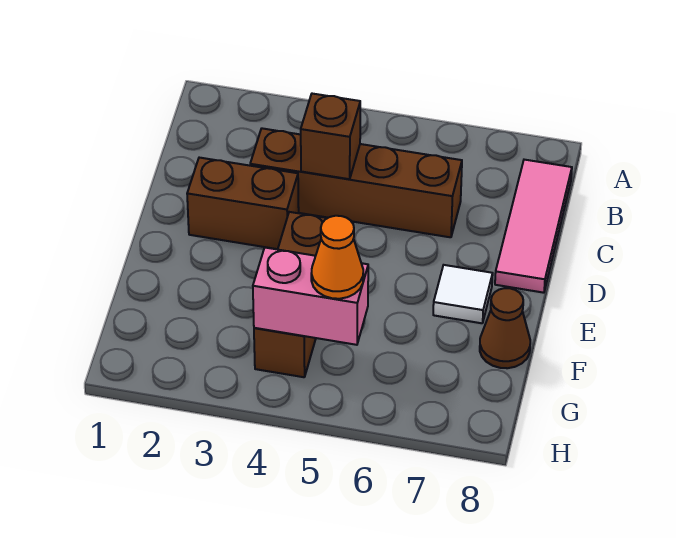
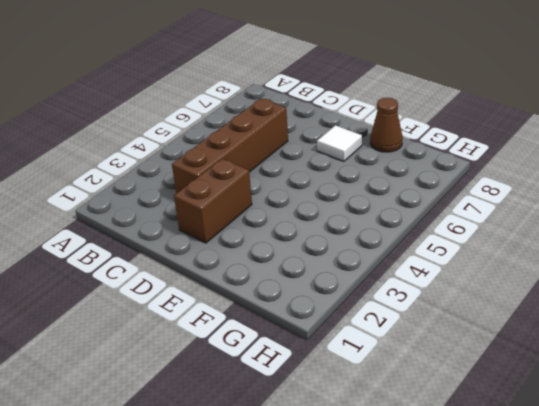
none -> pink 1x3 tile [495,160,572,293]
none -> brown 1x3 brick [254,212,327,377]

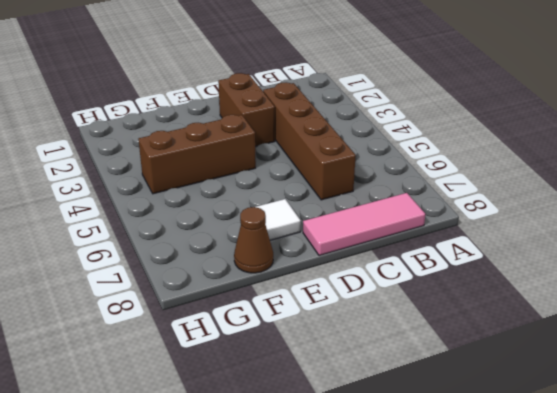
none -> brown 1x1 brick [301,94,360,179]
none -> pink 1x2 brick [253,248,368,345]

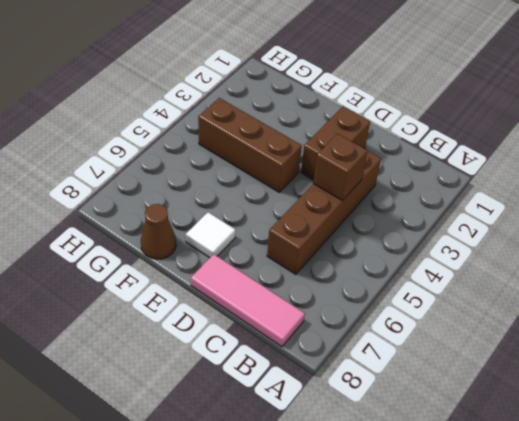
none -> pink 1x2 brick [253,248,368,345]
none -> orange 1x1 cone [311,216,363,299]

